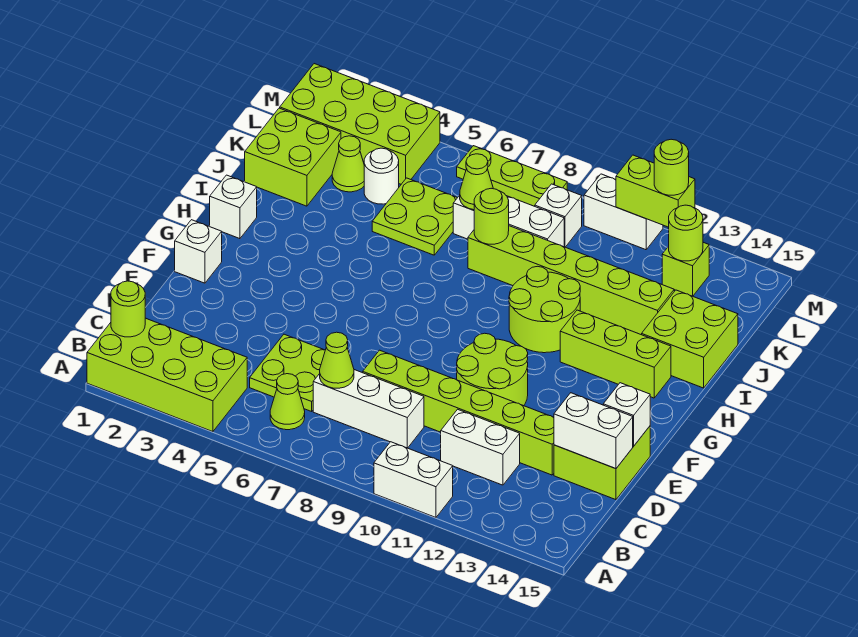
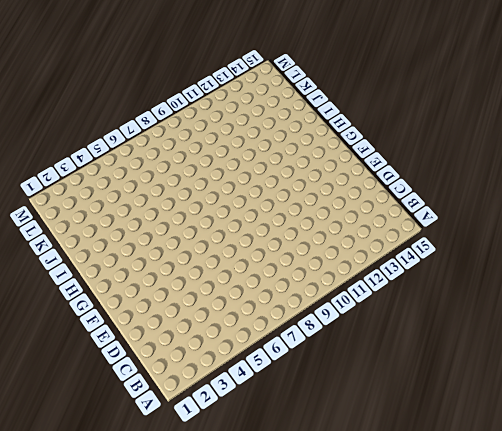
none -> lime 2x4 brick [87,318,247,432]
none -> white 1x2 brick [374,442,453,517]
none -> lime 1x1 cone [270,374,305,430]
none -> lime 2x2 plate [250,334,325,411]

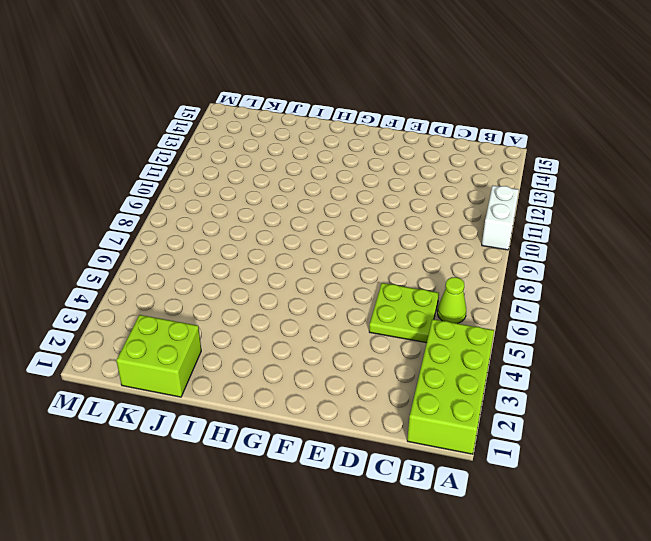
none -> white 1x3 brick [313,370,424,448]
none -> white 1x2 brick [441,409,520,485]
none -> lime 1x6 brick [363,350,554,475]
none -> lime 2x2 brick [554,426,650,500]

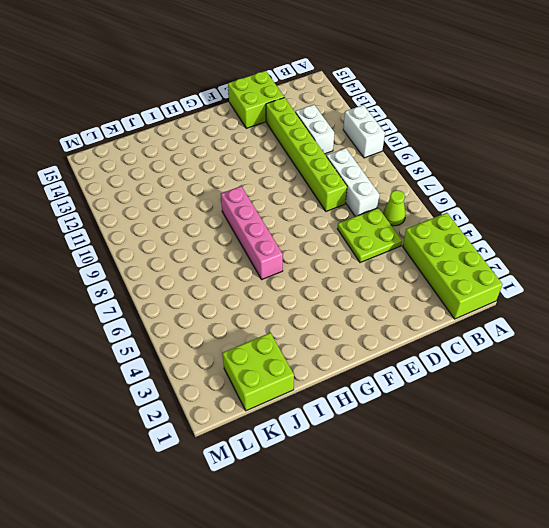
pink 1x4 brick [221,186,283,280] -> none
none -> lime 2x2 round brick [457,333,528,406]
none -> white 1x1 brick [175,220,222,283]
none -> white 1x1 brick [210,175,257,239]
none -> lime 2x2 round brick [509,266,580,353]

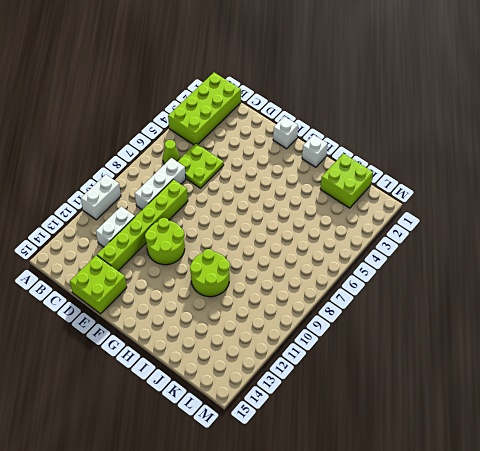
none -> lime 1x3 brick [560,310,671,398]
none -> lime 2x2 brick [642,290,738,388]
none -> lime 2x2 plate [372,178,457,255]
none -> lime 1x6 brick [468,226,674,335]

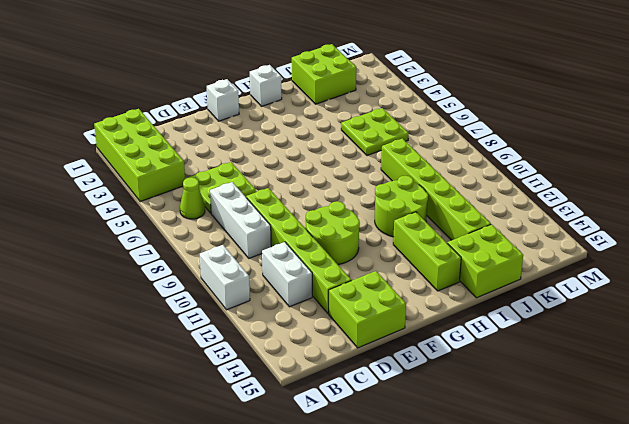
none -> lime 1x1 cone [332,136,364,192]
none -> white 1x1 round brick [364,148,399,204]
none -> white 1x3 brick [453,195,564,247]
none -> lime 2x4 brick [280,64,440,184]

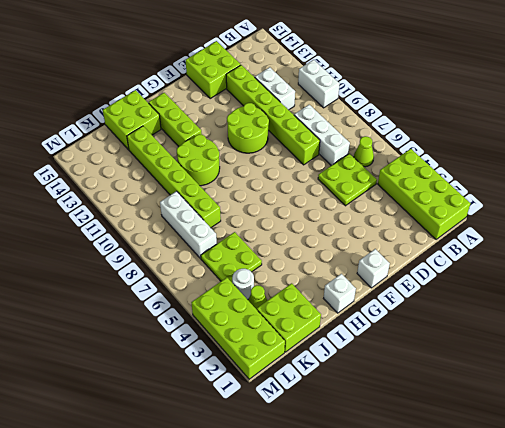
none -> white 1x1 brick [535,184,582,247]
none -> lime 1x1 brick [662,242,709,296]
none -> lime 1x3 plate [457,146,567,206]
none -> white 1x2 brick [584,174,663,250]

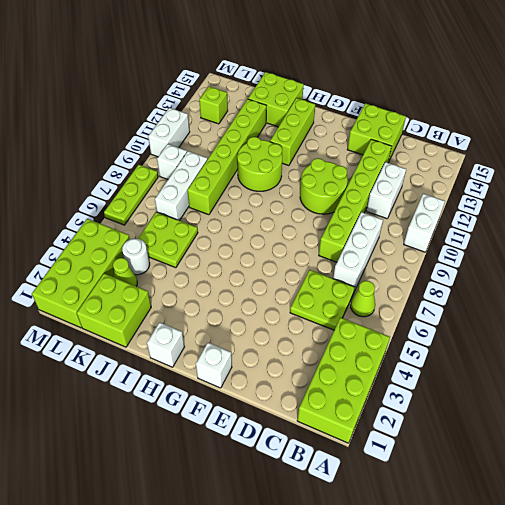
none -> lime 1x1 round brick [111,281,145,337]
none -> lime 1x1 cone [320,332,354,388]
none -> white 1x2 brick [554,393,633,469]
none -> white 1x1 brick [603,383,650,446]

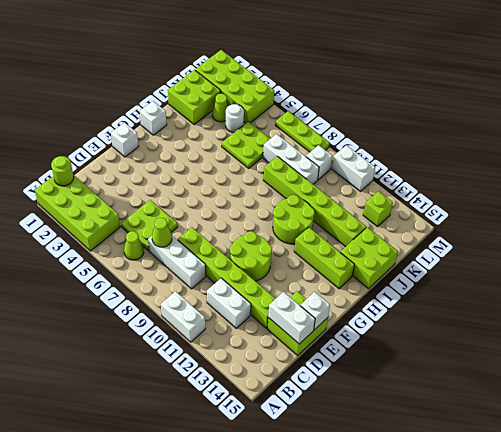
none -> lime 1x1 round brick [474,188,509,244]
none -> lime 1x1 cone [460,154,493,210]
none -> lime 1x1 round brick [669,205,703,261]
none -> lime 1x2 brick [616,155,695,227]

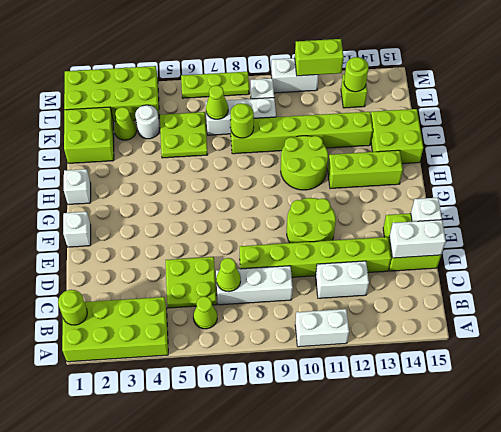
none -> lime 1x1 round brick [654,139,689,195]

